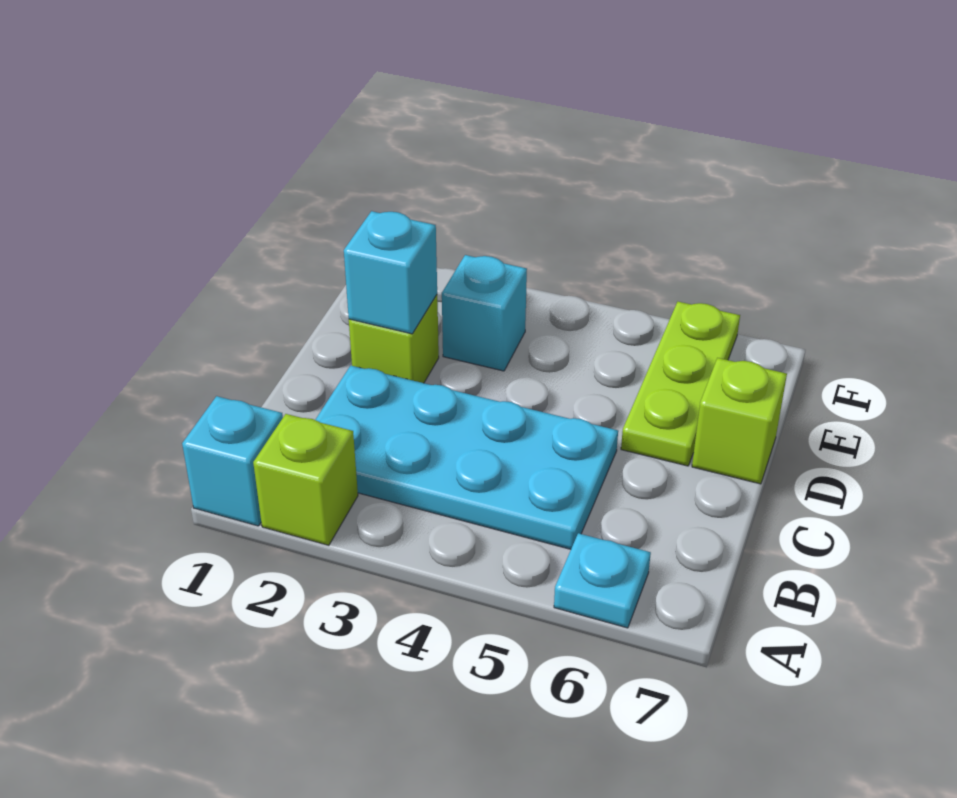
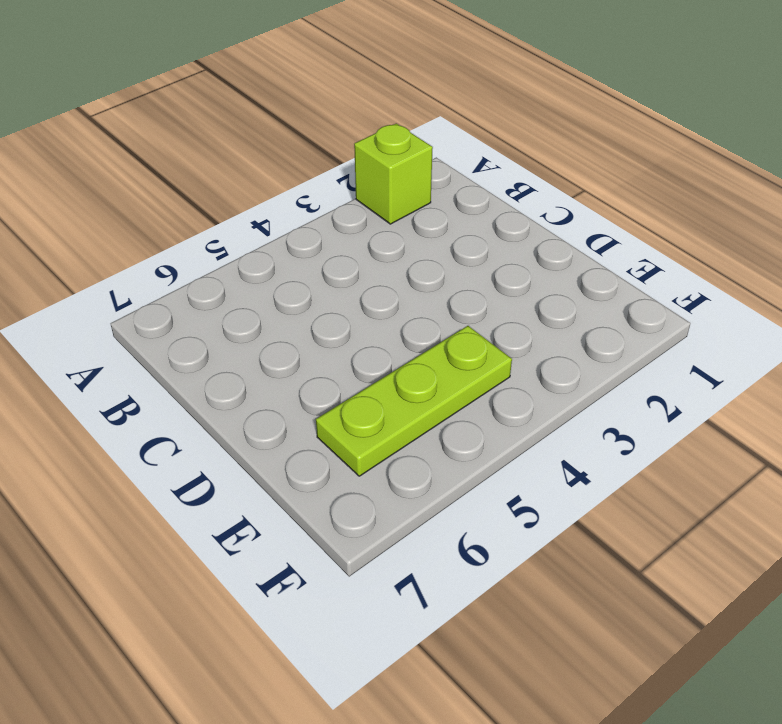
lime 1x3 plate [316,326,512,476] -> lime 1x3 plate turned to [621,302,740,466]
none -> cyan 1x1 brick [182,396,283,526]
none -> cyan 1x1 plate [554,533,651,628]

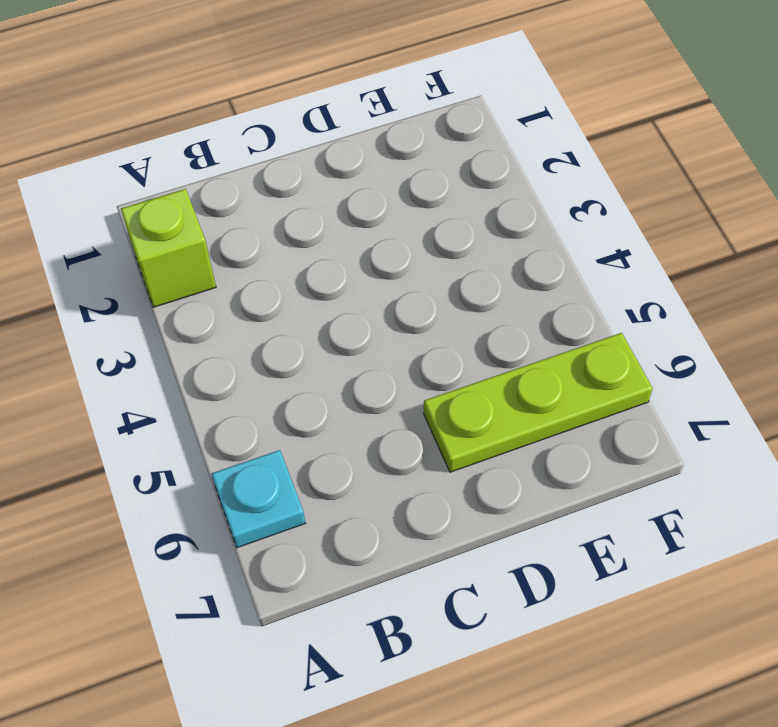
none -> cyan 1x1 brick [182,396,283,526]
none -> cyan 2x4 plate [315,366,618,549]

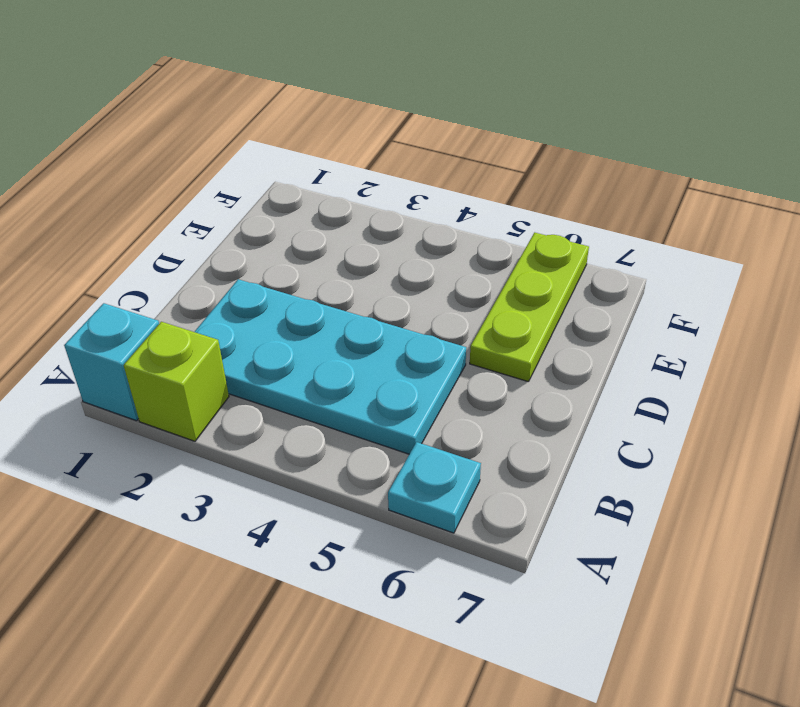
none -> lime 1x1 brick [349,295,439,383]
none -> lime 1x1 brick [692,358,787,484]

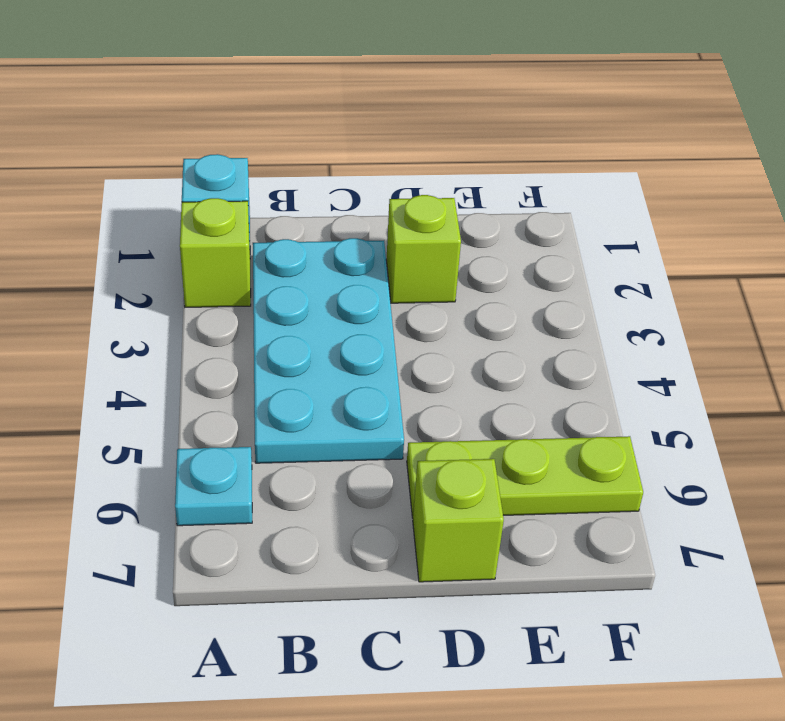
none -> cyan 1x1 brick [442,255,527,371]
none -> cyan 1x1 brick [344,211,437,334]

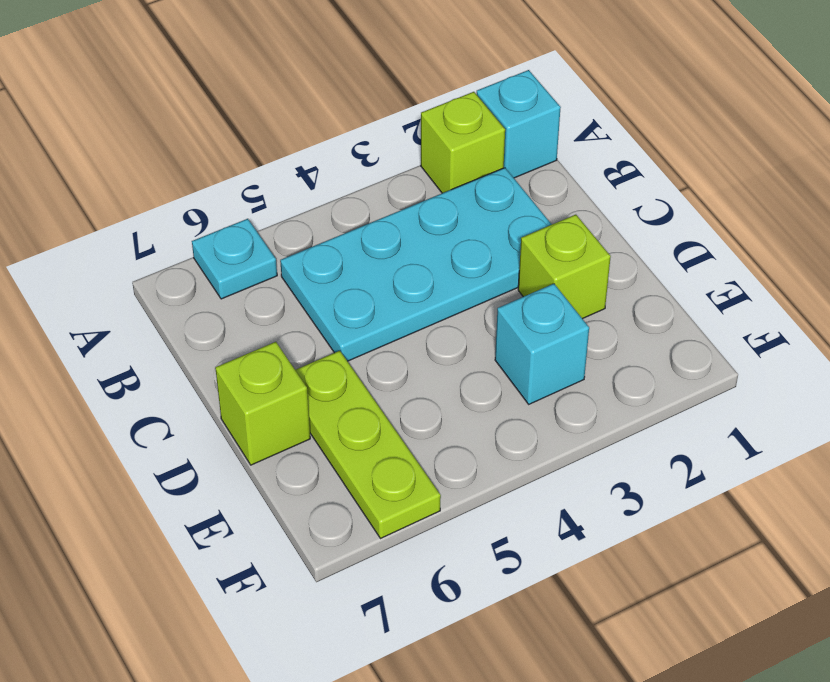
none -> cyan 1x1 brick [344,211,437,334]

